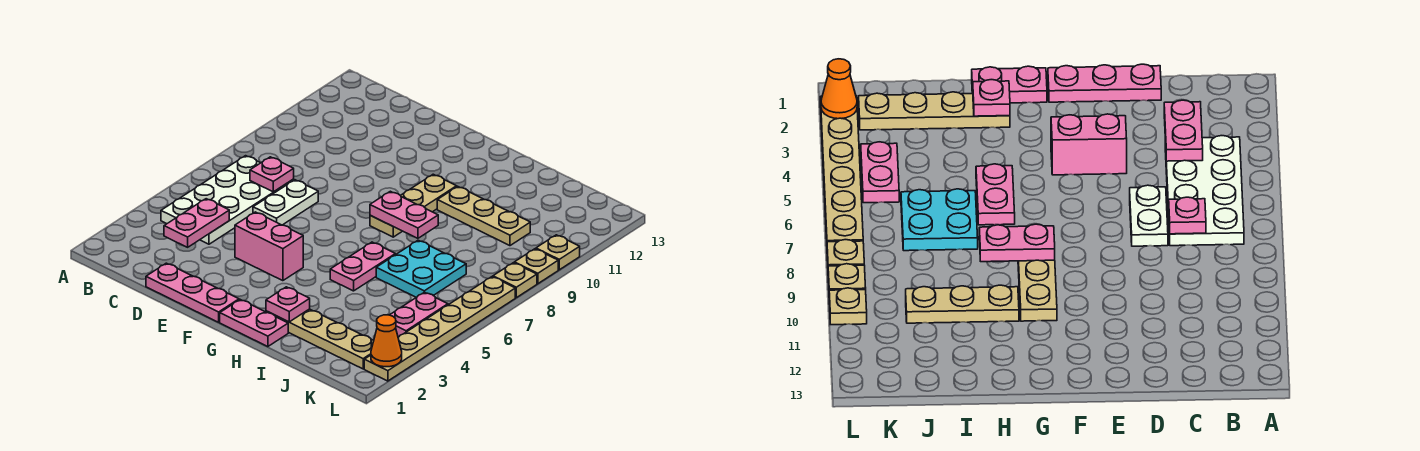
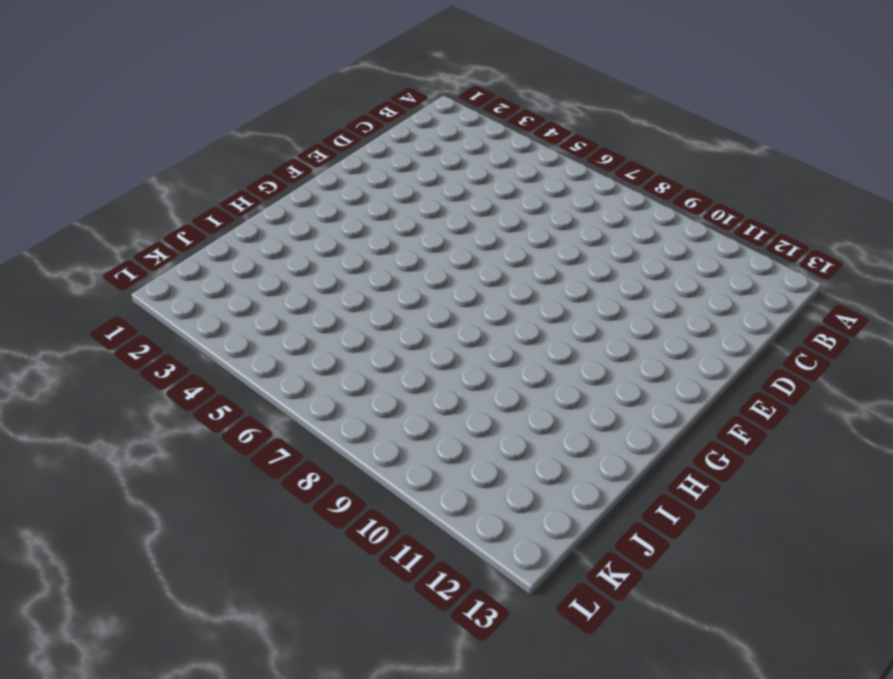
none -> white 2x4 plate [161,156,294,244]
none -> pink 1x3 plate [146,263,239,322]
none -> white 1x2 plate [253,180,318,225]

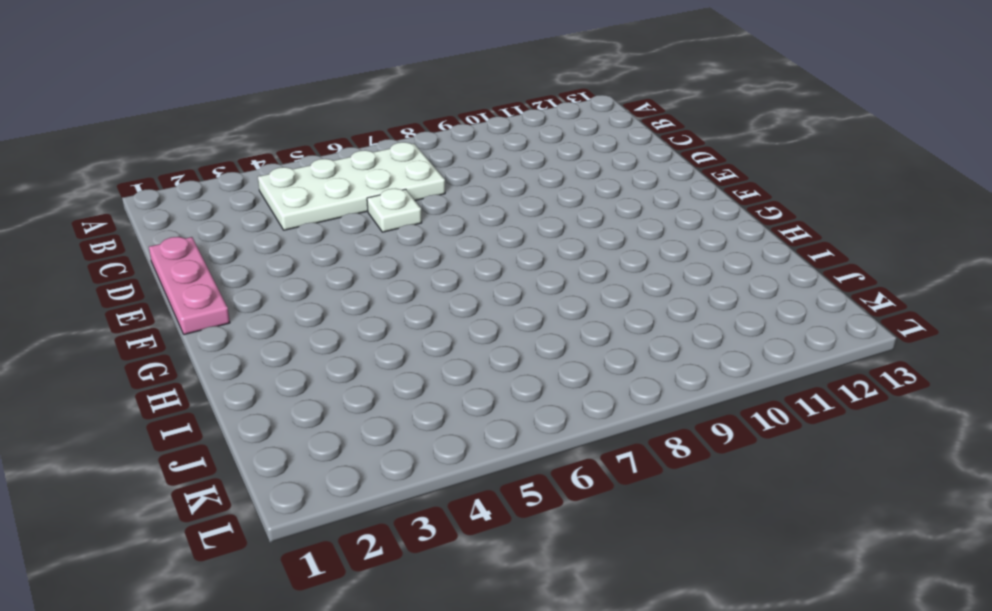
white 1x1 plate [367,189,422,232] -> white 1x2 plate [253,180,318,225]
none -> pink 1x2 brick [235,212,303,281]
none -> pink 1x2 plate [220,300,288,347]
none -> tan 1x3 plate [370,174,457,237]

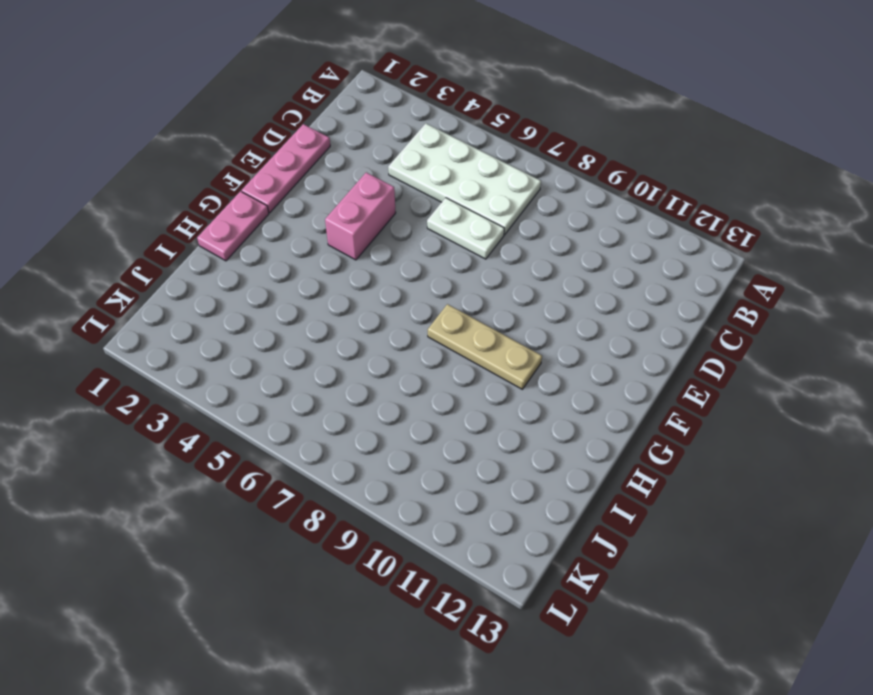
none -> tan 1x4 plate [266,309,374,369]
none -> pink 1x2 plate [330,242,395,291]
none -> tan 1x3 plate [437,187,530,246]

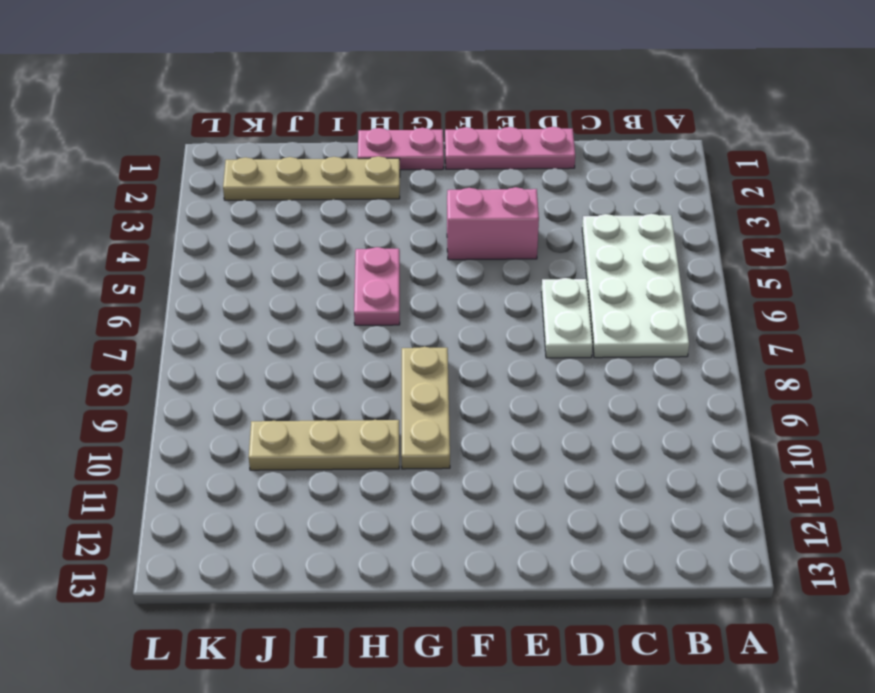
none -> cyan 2x2 plate [376,240,466,297]
none -> pink 1x2 plate [390,292,448,337]
none -> tan 1x6 plate [364,277,515,381]

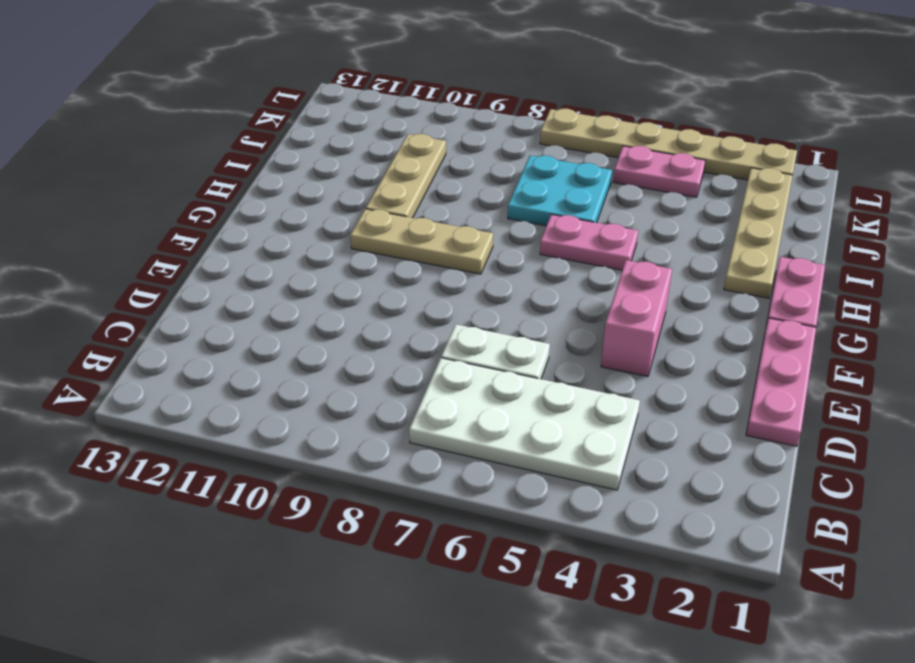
none -> tan 1x1 plate [493,263,537,298]
none -> tan 1x1 plate [514,249,558,284]
none -> tan 1x1 plate [536,235,580,270]

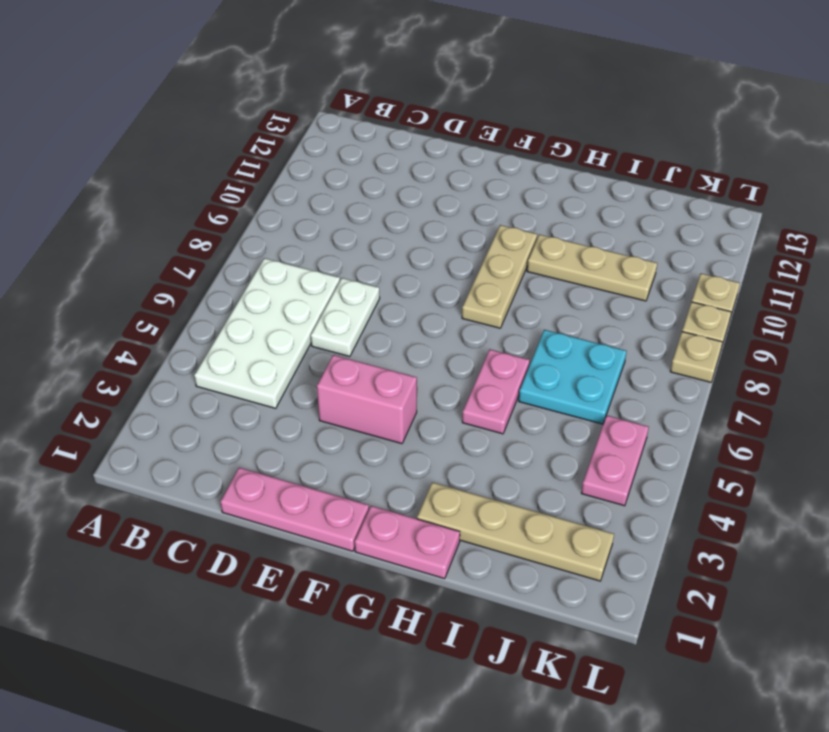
none -> tan 1x6 plate [364,277,515,381]
none -> pink 1x2 plate [164,199,229,247]
none -> pink 1x1 plate [250,157,294,192]

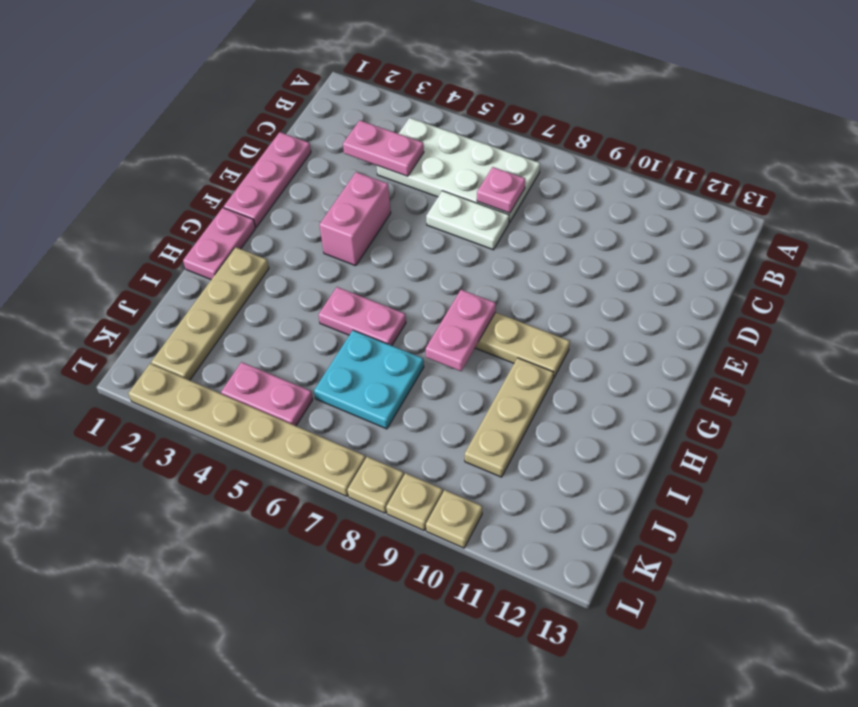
none -> pink 1x1 plate [266,287,310,322]
none -> orange 1x1 cone [371,315,402,367]

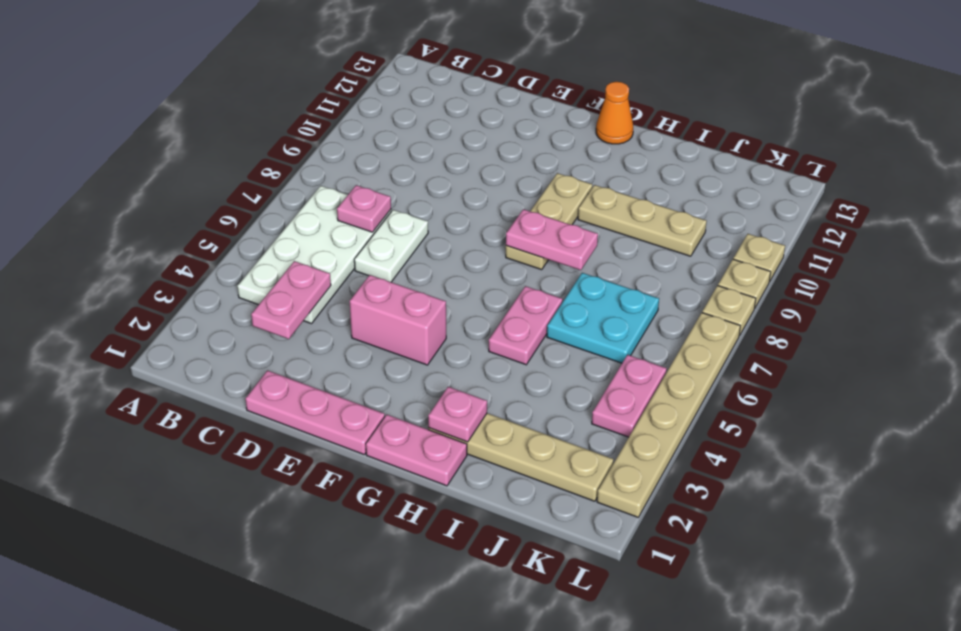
orange 1x1 cone [596,82,633,144] -> orange 1x1 cone moved to [371,315,402,367]

